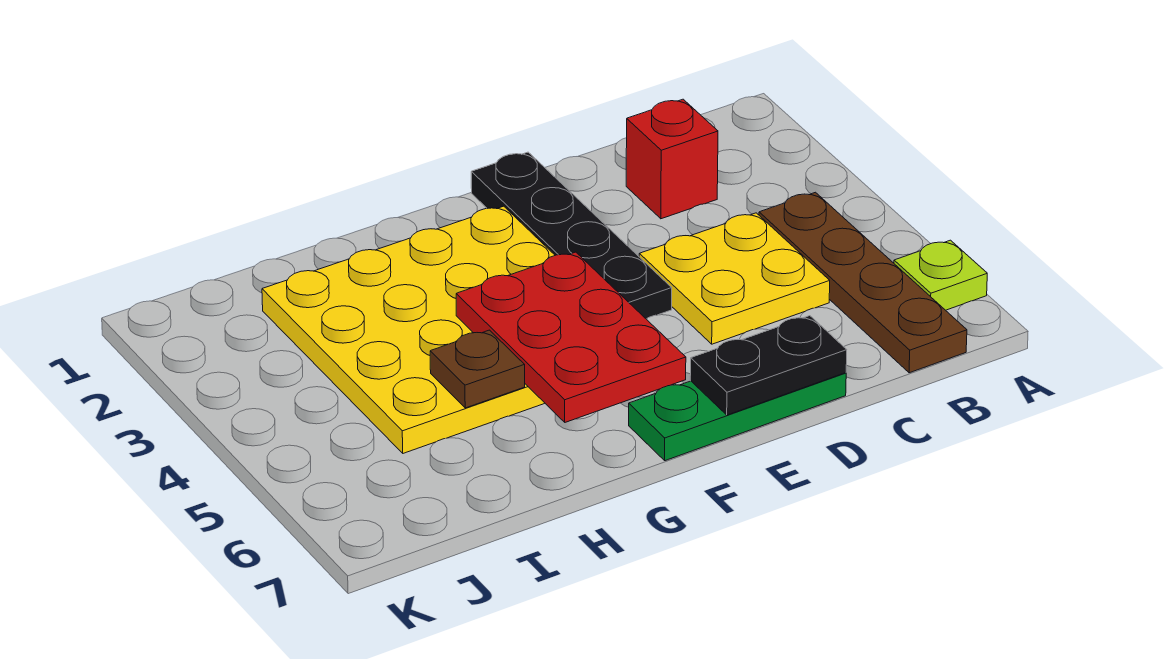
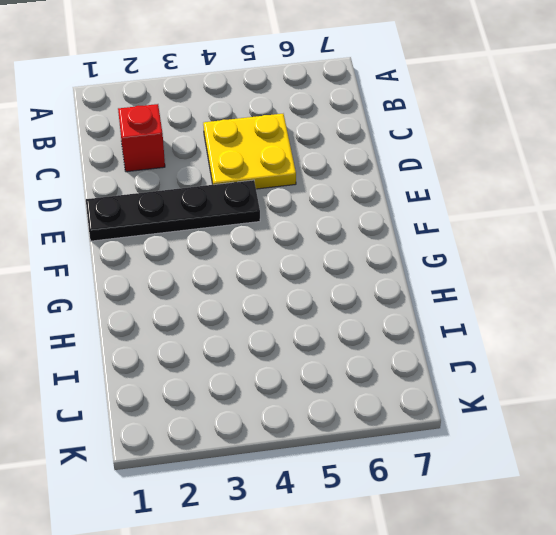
none -> lime 1x1 plate [894,240,987,310]
none -> brown 1x4 plate [759,192,967,373]

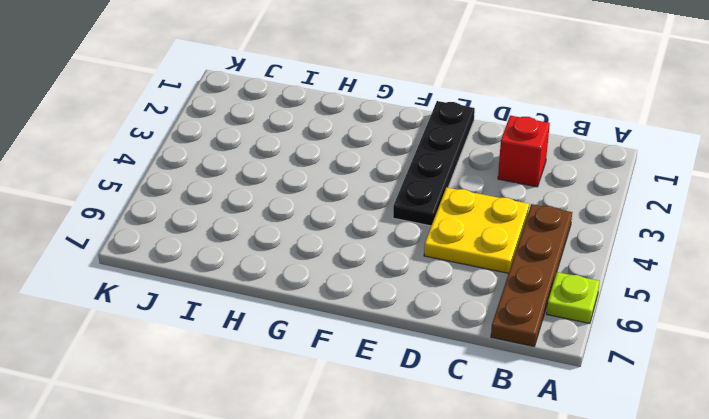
none -> green 1x3 plate [629,373,846,461]
none -> yellow 4x4 plate [262,206,555,453]

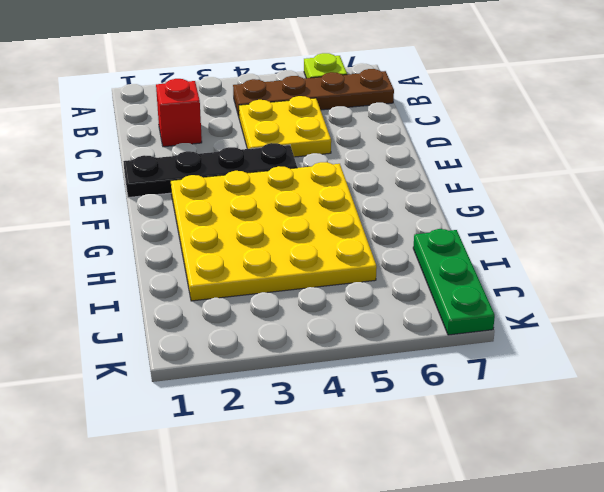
green 1x3 plate [413,229,495,335] -> green 1x3 plate moved to [629,373,846,461]
none -> black 1x2 plate [690,316,847,415]
none -> red 2x3 plate [456,252,686,422]

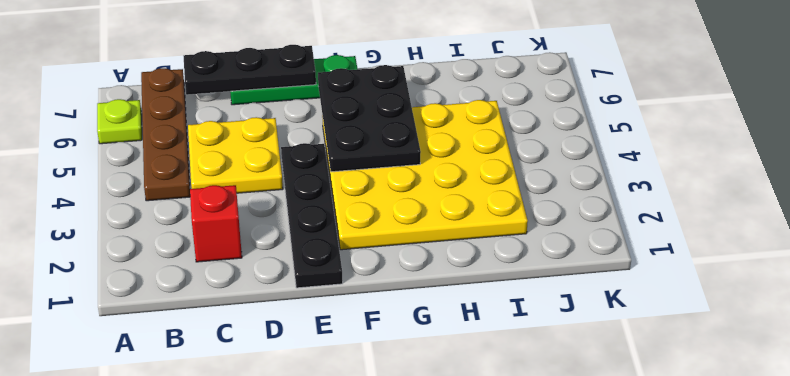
black 1x3 plate [184,45,316,95] -> black 1x2 plate [690,316,847,415]
black 2x3 plate [318,65,421,172] -> red 2x3 plate [456,252,686,422]
none -> brown 1x1 plate [430,330,525,408]

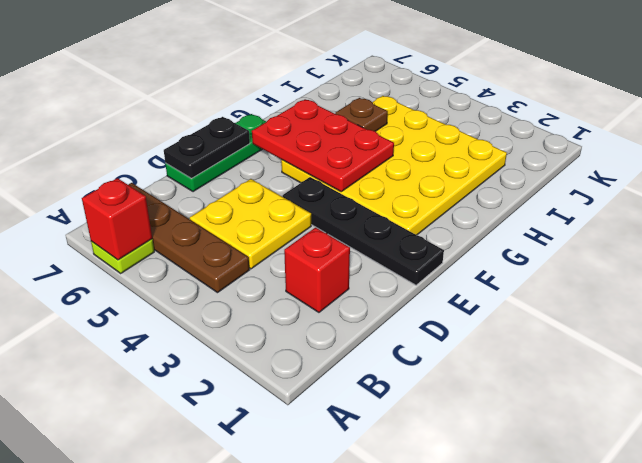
red 1x1 brick [82,178,152,260] -> none

